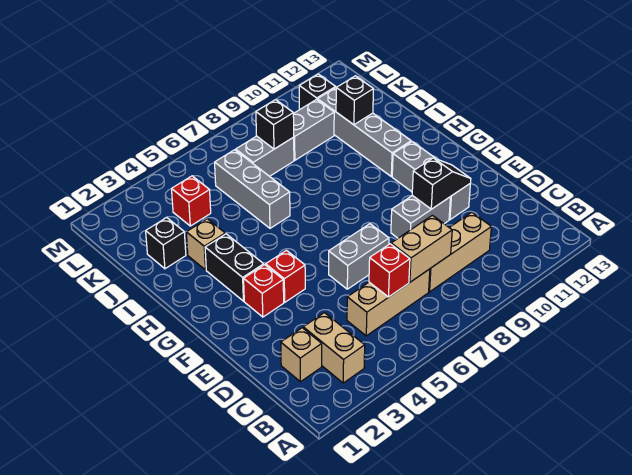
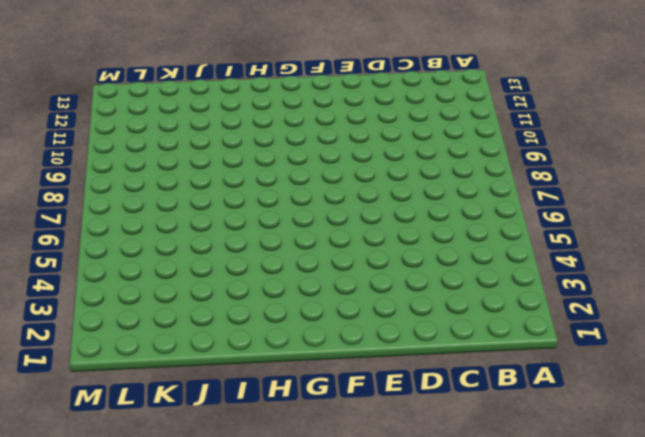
none -> tan 1x2 brick [303,313,365,383]
none -> tan 1x1 brick [281,328,322,382]
none -> tan 1x3 brick [347,269,430,336]

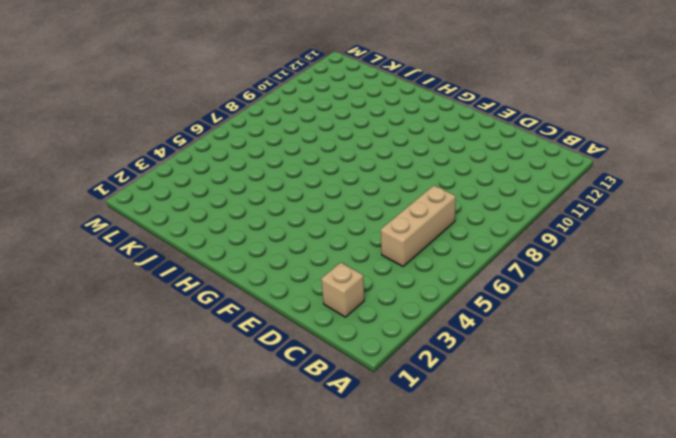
none -> tan 1x2 brick [303,313,365,383]
none -> tan 1x3 brick [429,212,491,292]
none -> grey 1x2 brick [329,224,389,289]

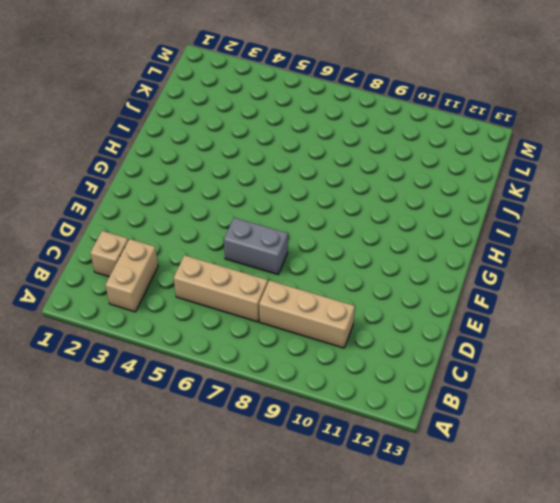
none -> grey 1x2 brick [391,196,450,238]
none -> grey 1x3 brick [392,142,470,220]
none -> red 1x1 brick [244,265,284,317]

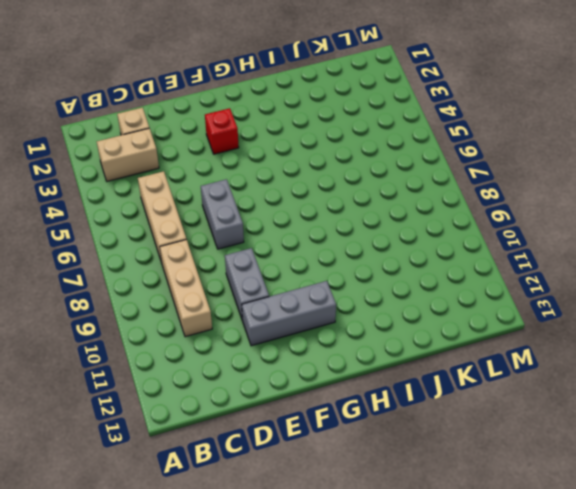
none -> red 1x1 brick [266,250,305,302]
none -> black 1x2 brick [205,234,264,301]
none -> grey 1x4 brick [318,88,411,176]

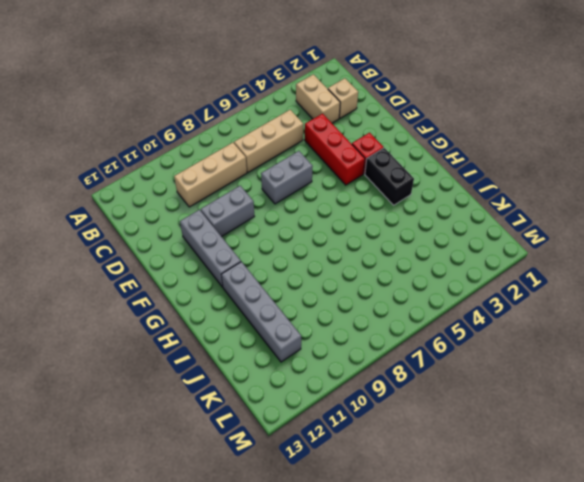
red 1x3 brick [305,114,365,185] -> red 1x1 brick [266,250,305,302]
none -> tan 1x1 brick [186,219,225,270]
none -> grey 1x3 brick [215,150,290,228]
none -> black 1x1 brick [146,217,186,269]

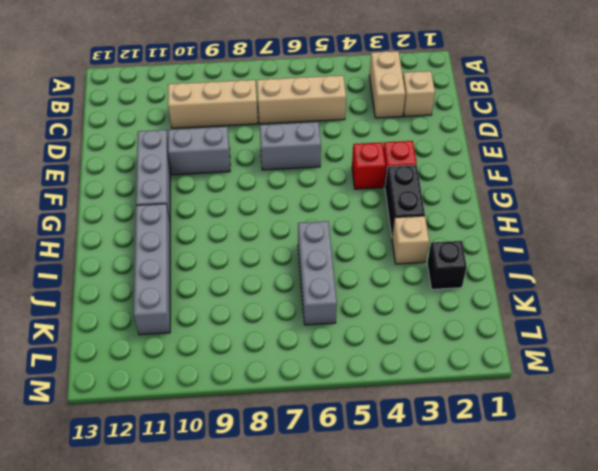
none -> red 1x1 brick [172,176,211,226]
none -> grey 1x2 brick [236,136,294,176]
none -> grey 1x2 brick [293,99,334,160]

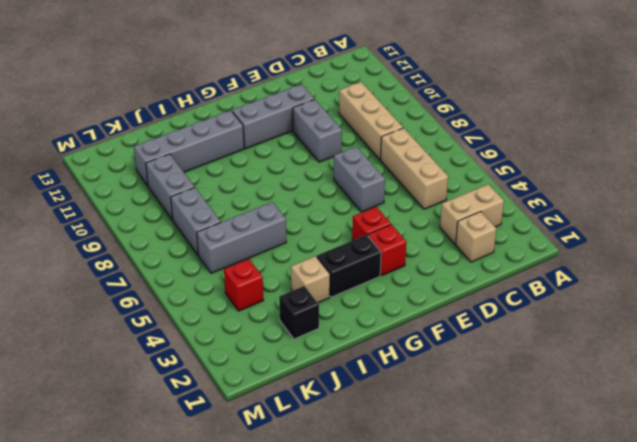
none -> black 1x1 brick [299,74,336,109]
none -> red 1x1 brick [369,244,410,297]
none -> tan 1x2 brick [391,215,452,282]

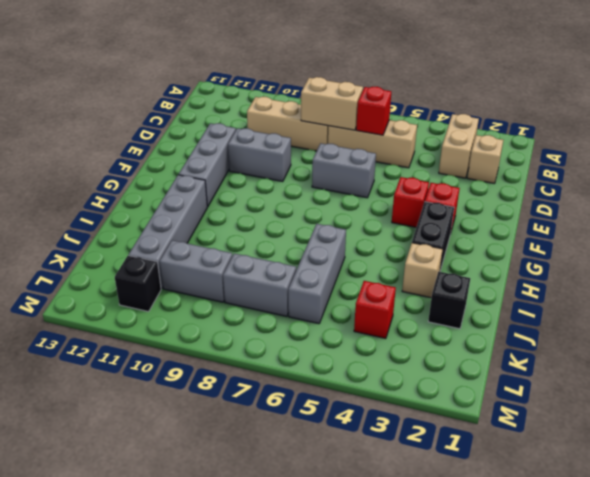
none -> black 1x2 slope [412,158,471,209]
none -> black 1x1 brick [336,76,374,125]
none -> black 1x1 brick [256,100,294,149]

